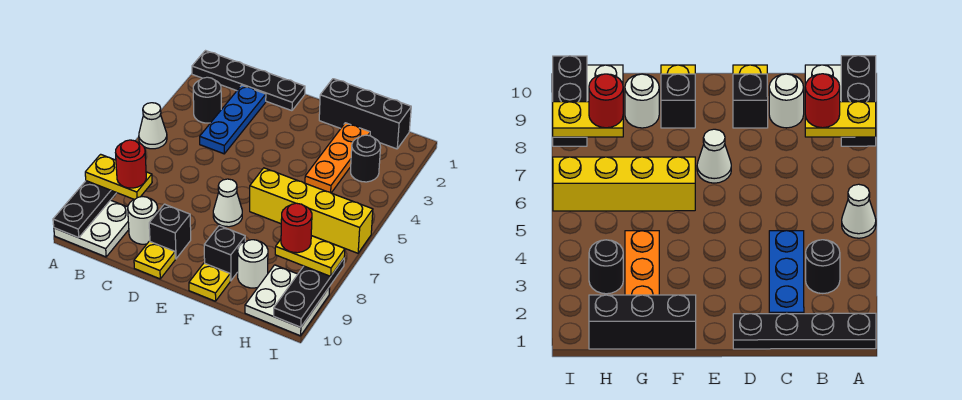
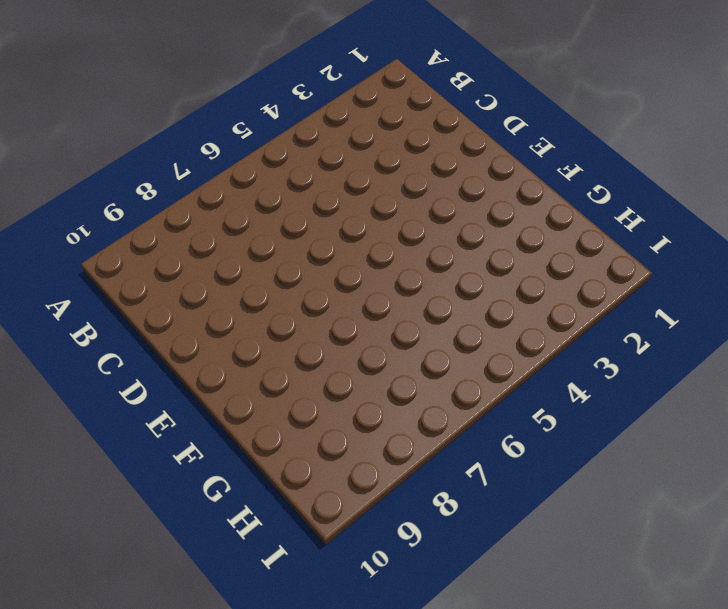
none -> black 1x4 plate [192,51,305,111]
none -> white 1x1 cone [139,103,167,149]
none -> white 2x2 plate [54,200,129,257]

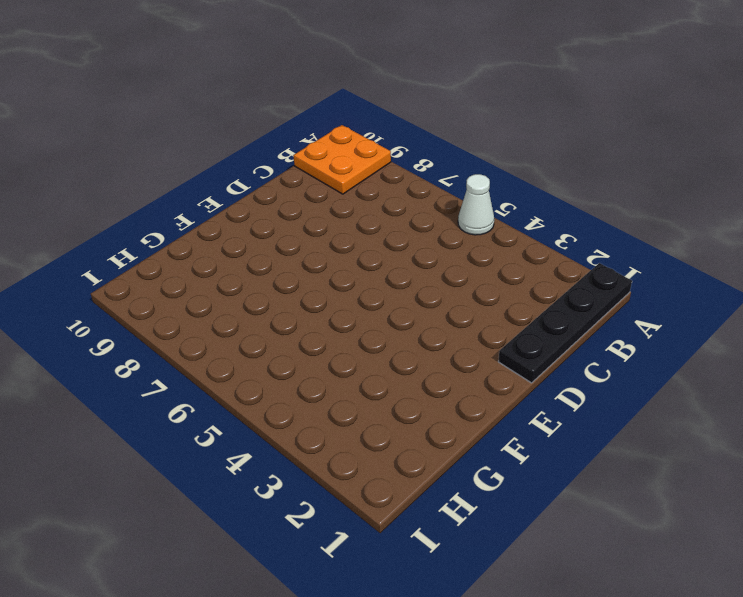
orange 2x2 plate [293,125,391,194] -> white 2x2 plate [54,200,129,257]
none -> black 1x1 round brick [193,77,221,123]
none -> blue 1x3 plate [200,85,266,154]
none -> white 1x1 round brick [128,197,158,244]

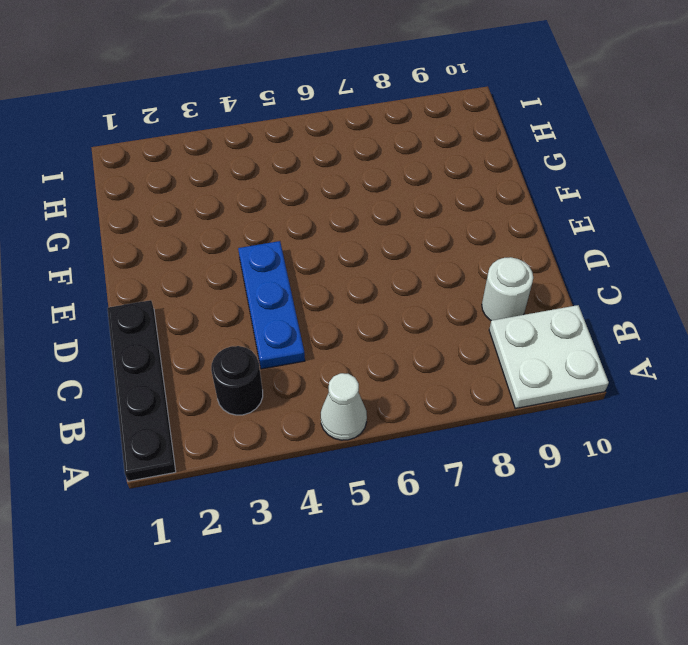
blue 1x3 plate [238,241,305,369] -> blue 1x3 plate turned to [200,85,266,154]
none -> black 1x1 brick [149,204,191,259]
none -> yellow 1x1 plate [134,241,175,279]
none -> white 1x1 cone [213,179,242,227]

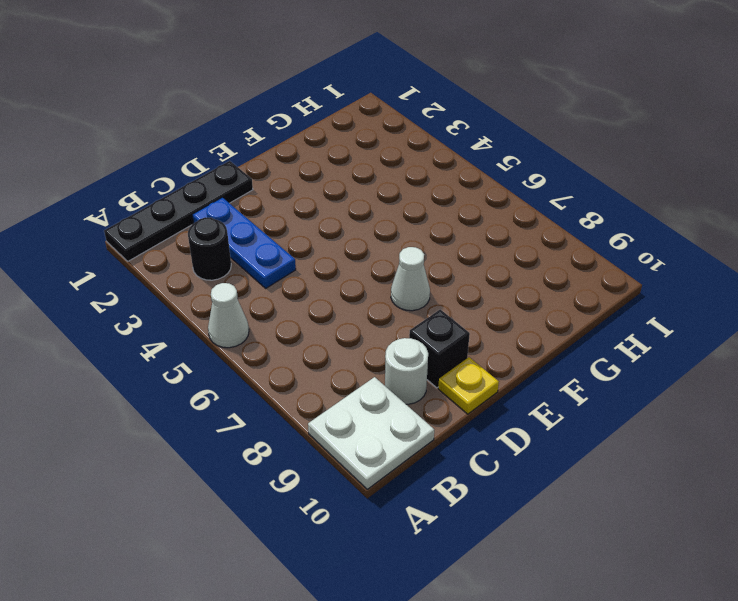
none -> black 1x3 brick [319,79,411,149]
none -> yellow 1x4 brick [250,168,373,253]
none -> black 1x1 brick [204,226,245,281]

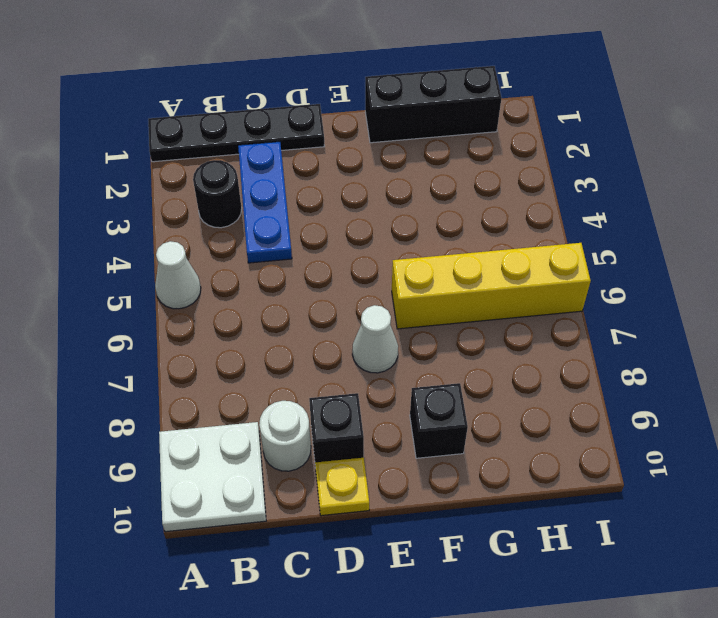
none -> yellow 1x1 plate [189,263,230,301]
none -> orange 1x3 plate [305,123,370,193]
none -> white 1x1 round brick [238,240,268,288]

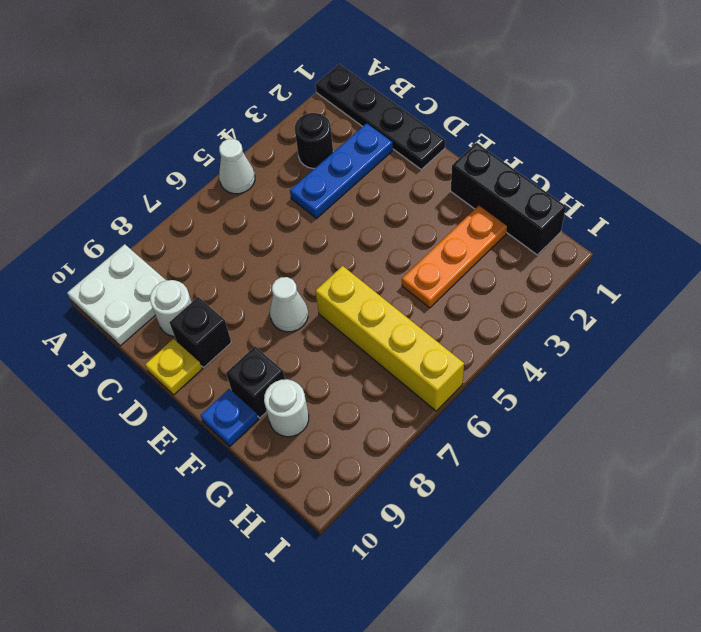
blue 1x1 plate [200,389,258,446] -> yellow 1x1 plate [189,263,230,301]
none -> black 1x1 round brick [351,135,381,182]
none -> white 2x2 plate [245,265,330,336]
none -> black 1x3 plate [53,181,116,238]

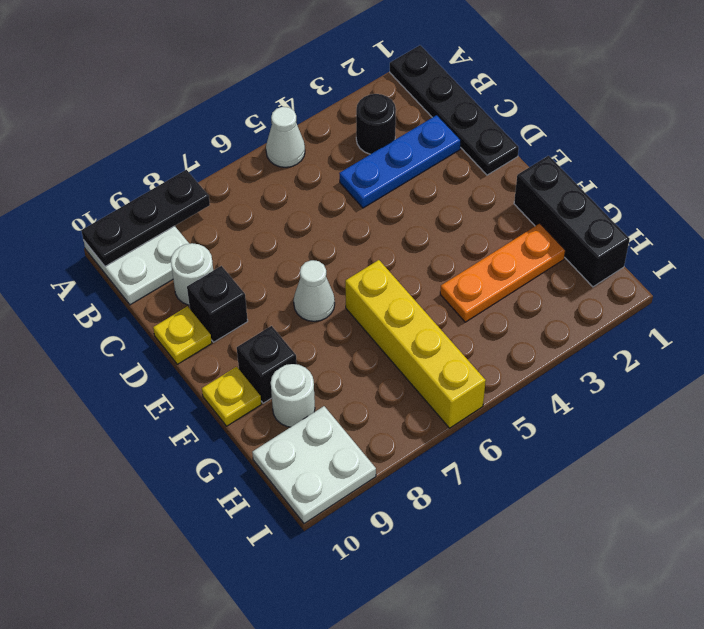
none -> black 1x1 round brick [351,135,381,182]
none -> black 1x3 plate [274,259,344,327]
none -> yellow 1x2 plate [85,154,152,199]

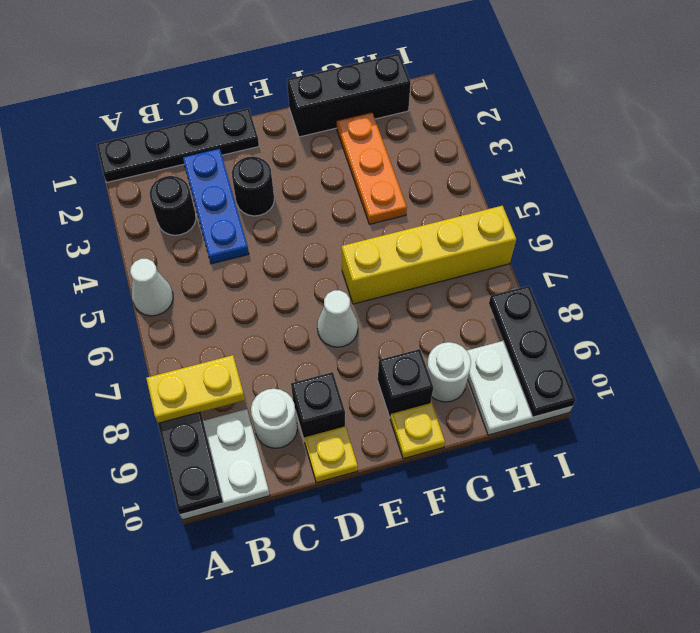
black 1x1 round brick [232,157,274,216] -> black 1x1 round brick moved to [351,135,381,182]
none -> yellow 1x2 plate [275,236,345,276]
none -> red 1x1 round brick [115,140,146,188]
none -> red 1x1 round brick [281,203,312,253]

